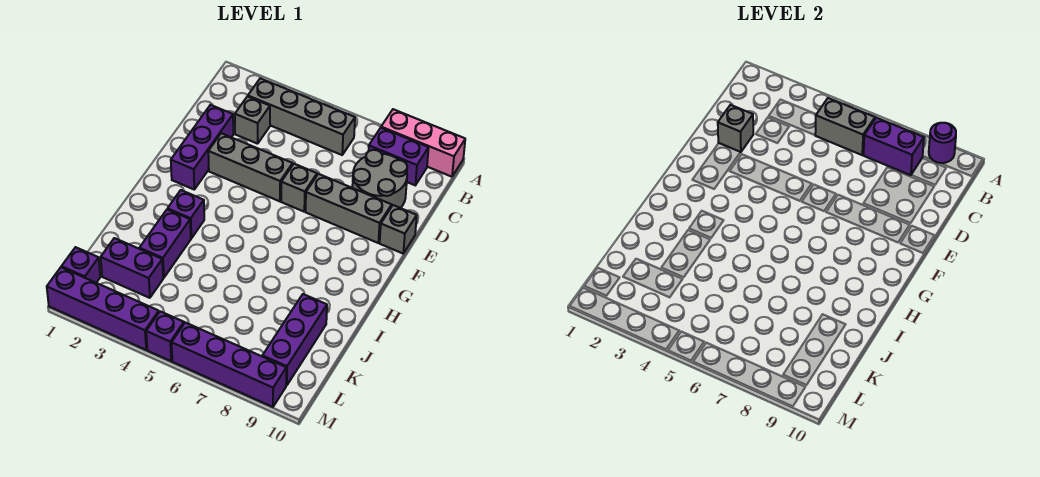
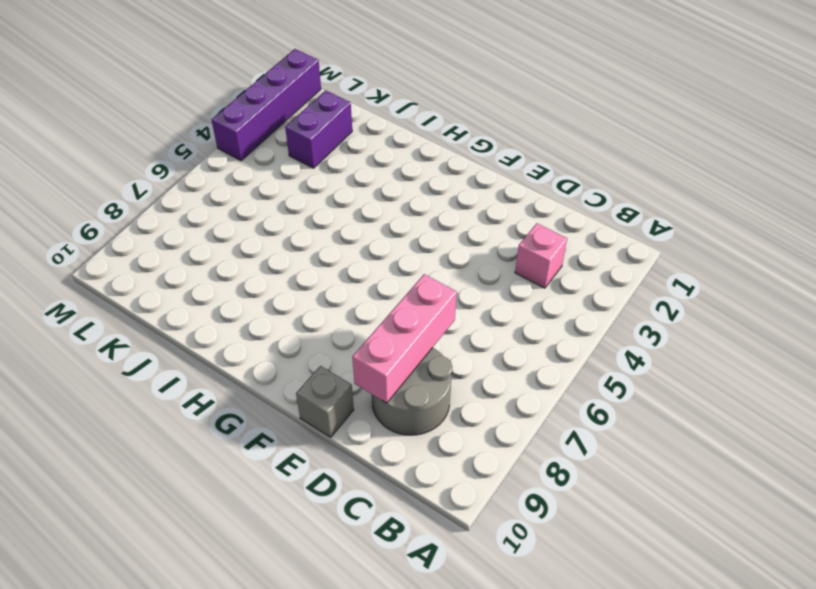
pink 1x1 brick [515,223,567,288] -> grey 1x1 brick [235,96,270,144]
pink 1x3 brick [352,274,457,403] -> pink 1x3 brick moved to [381,109,465,177]
none -> grey 1x4 brick [248,78,355,155]
none -> purple 1x2 brick [368,128,429,185]
none -> purple 1x3 brick [171,105,233,189]

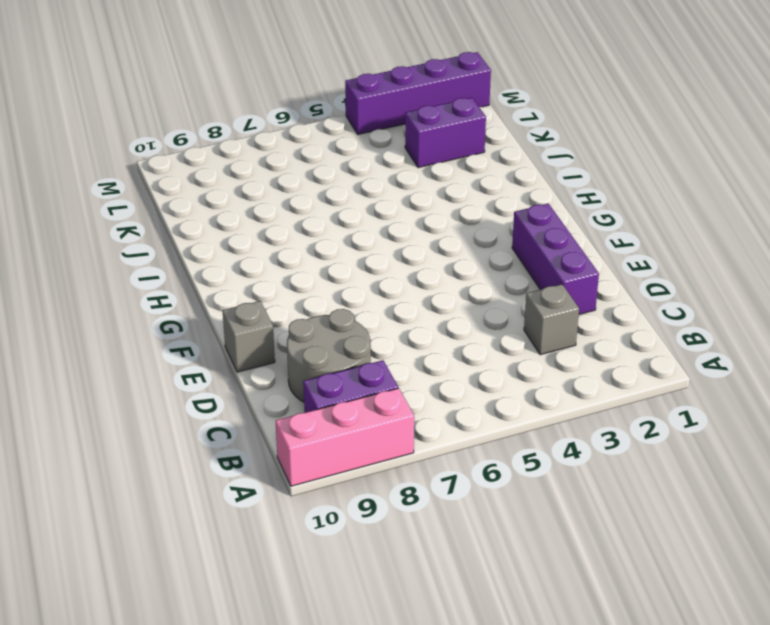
none -> grey 1x4 brick [248,78,355,155]
none -> grey 1x3 brick [208,133,293,201]
none -> grey 1x1 brick [281,164,317,212]

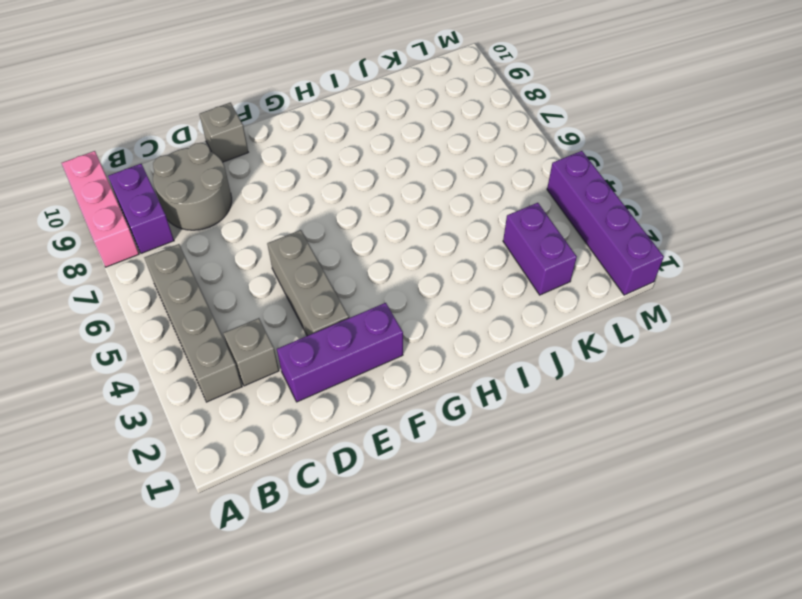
none -> grey 1x1 brick [281,164,317,212]
none -> grey 1x3 brick [306,174,392,243]
none -> purple 1x1 brick [168,190,204,238]

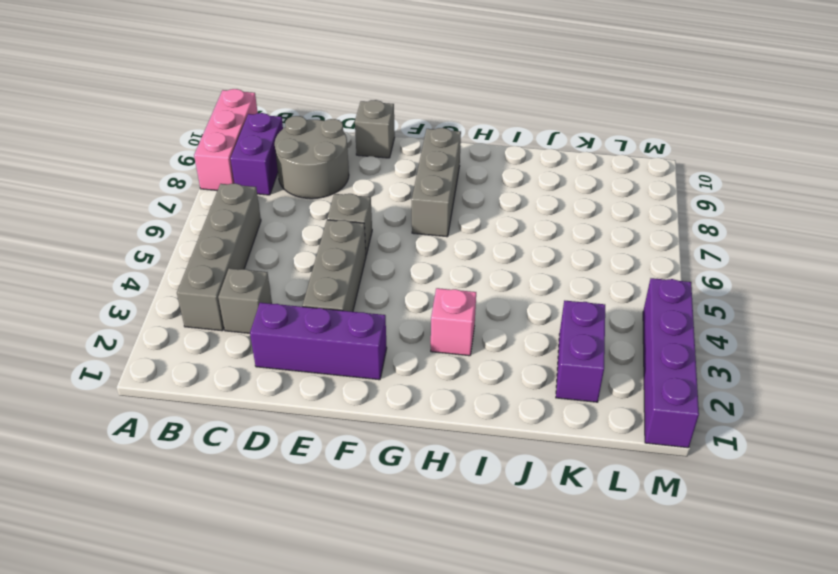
grey 1x3 brick [412,128,461,237] -> grey 1x3 brick moved to [306,174,392,243]
pink 1x1 brick [431,288,476,356] -> purple 1x1 brick [168,190,204,238]
none -> purple 1x2 brick [139,209,191,278]
none -> purple 1x3 brick [262,294,327,386]
none -> purple 1x1 brick [61,247,100,283]

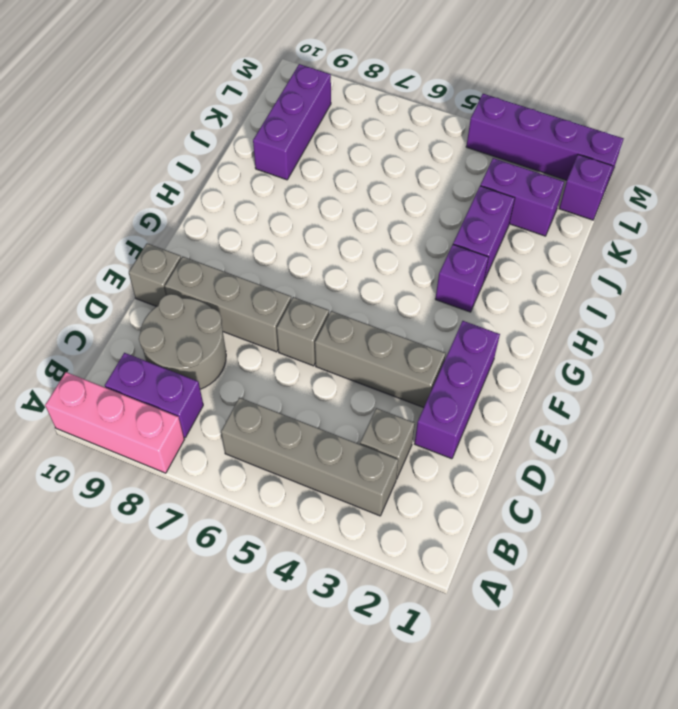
none -> purple 1x1 brick [146,311,184,361]
none -> purple 1x4 brick [172,323,286,407]
none -> purple 1x1 round brick [929,123,956,163]

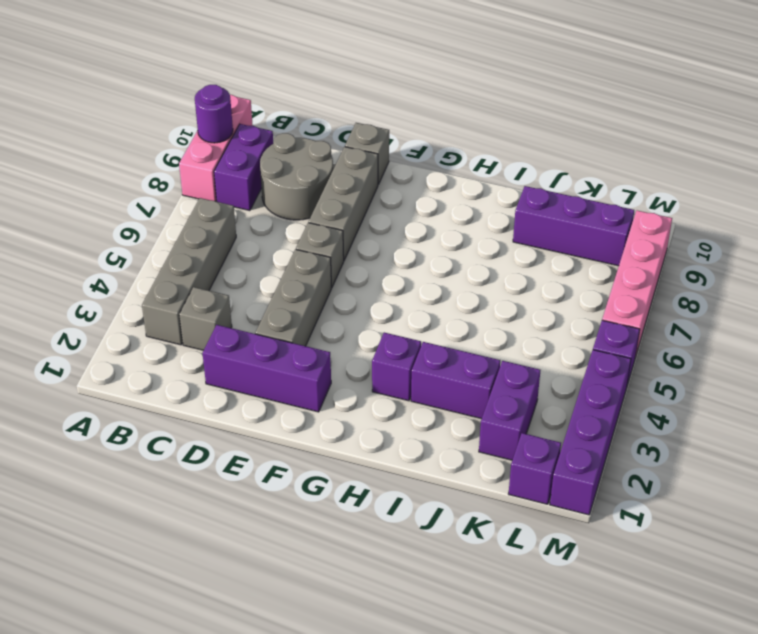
pink 1x4 brick [602,210,672,354] -> purple 1x4 brick [172,323,286,407]
none -> grey 1x2 brick [815,98,875,155]
none -> purple 1x2 brick [863,118,924,175]
none -> grey 1x1 brick [718,105,753,152]

